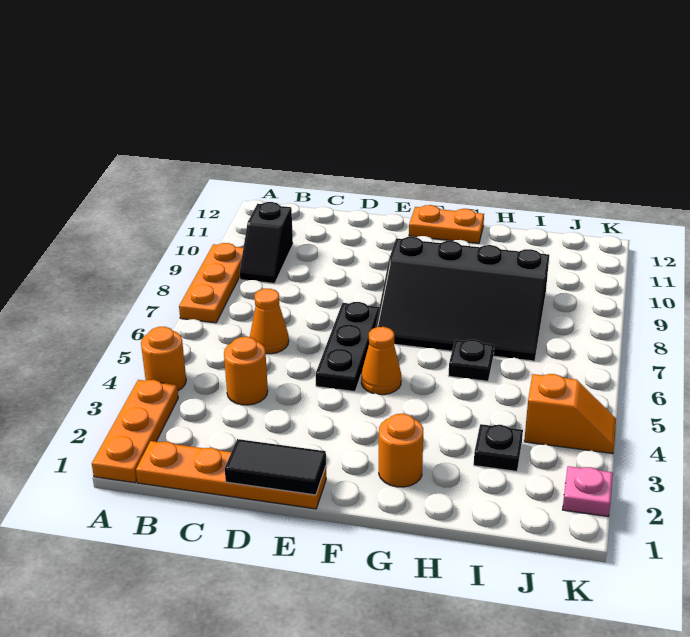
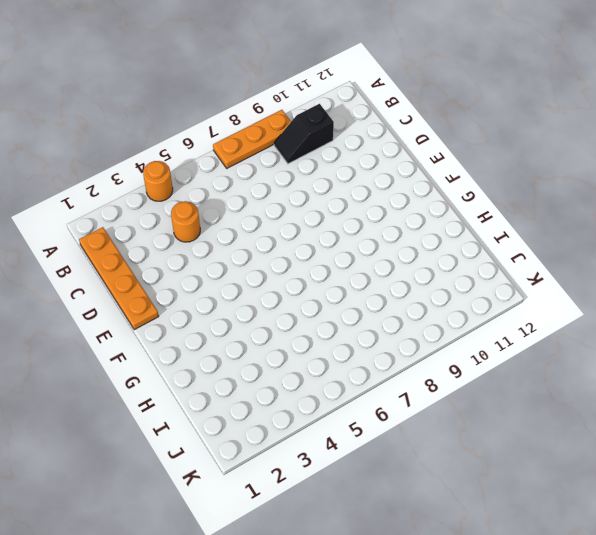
none -> orange 1x3 plate [92,380,178,483]
none -> orange 1x1 cone [250,289,289,354]
none -> black 1x3 plate [316,302,379,391]

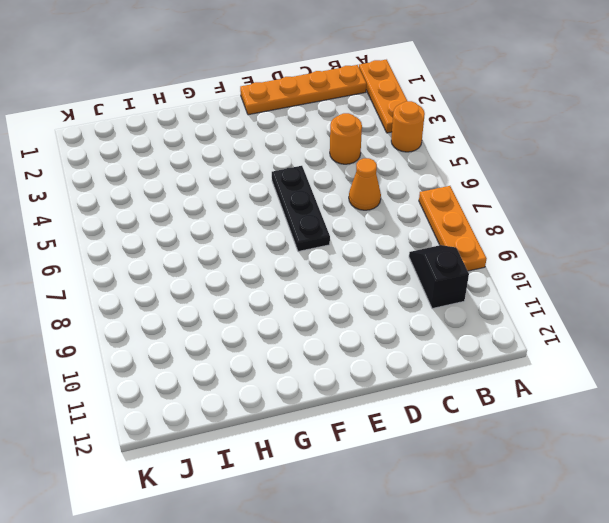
none -> orange 1x1 cone [361,327,401,395]
none -> black 3x4 slope [375,237,549,361]
none -> orange 1x2 plate [409,205,484,243]

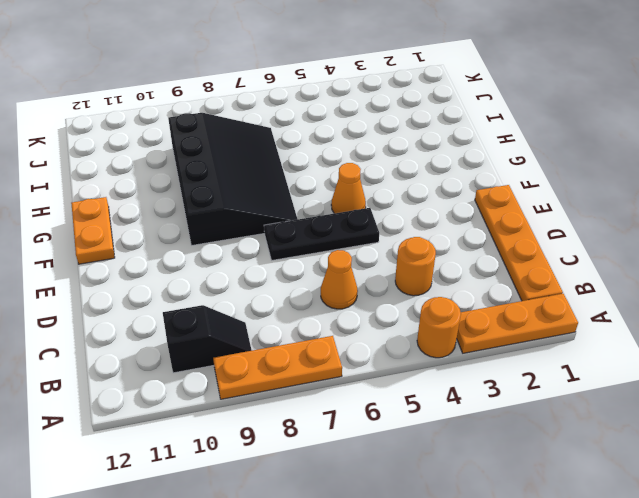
none -> orange 1x1 round brick [379,414,423,487]
none -> black 1x1 plate [448,339,494,381]
none -> black 1x1 plate [474,424,523,471]

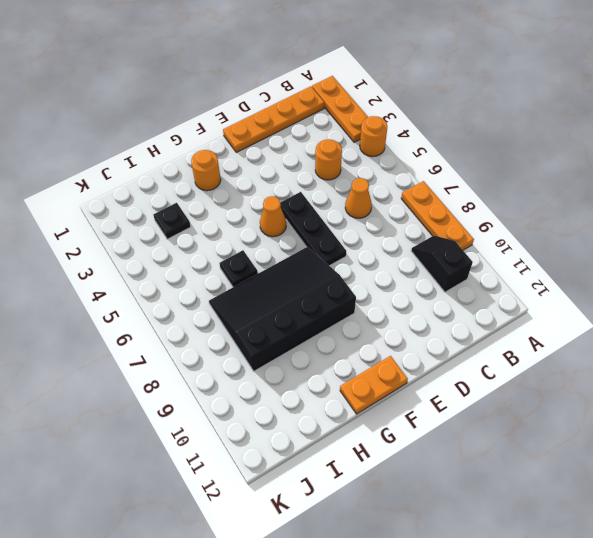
none -> orange 1x2 slope [524,374,616,454]
none -> pink 1x1 plate [562,466,613,516]
none -> black 1x2 tile [225,439,326,495]

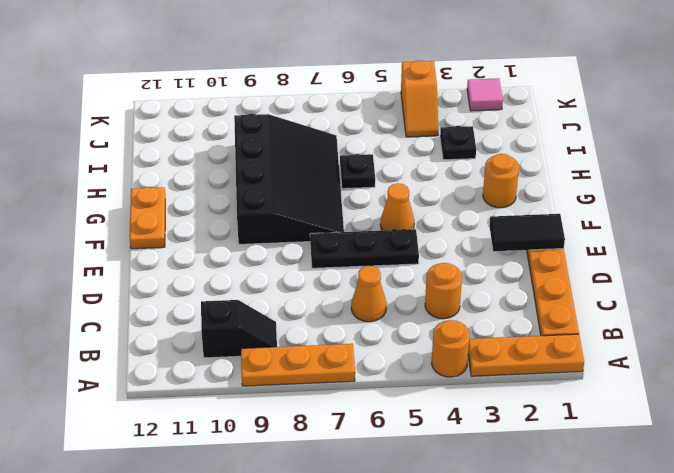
black 1x2 tile [489,214,565,251] -> black 1x2 tile turned to [225,439,326,495]
orange 1x2 slope [401,60,439,137] -> orange 1x2 slope turned to [524,374,616,454]
pink 1x1 tile [467,78,503,111] -> pink 1x1 plate [562,466,613,516]

